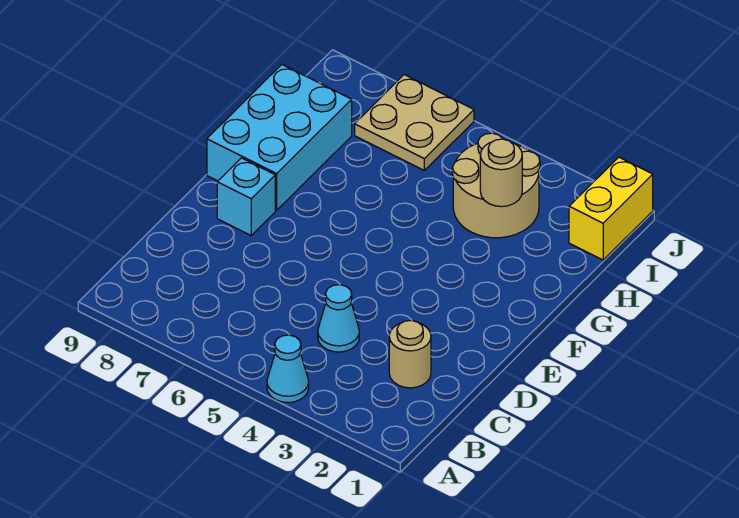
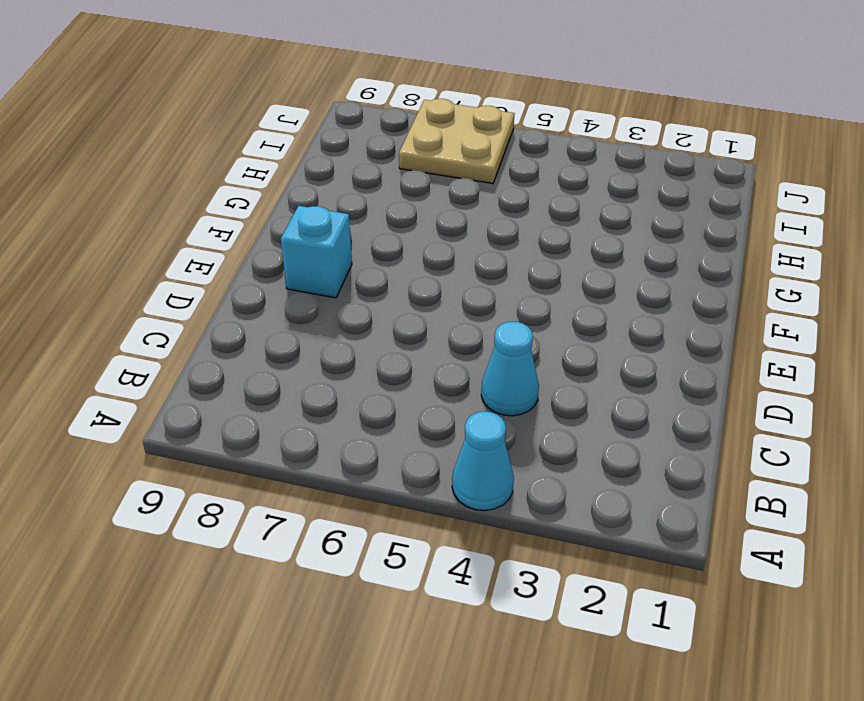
none -> tan 1x1 round brick [389,320,431,388]
none -> cyan 2x3 brick [207,65,352,210]

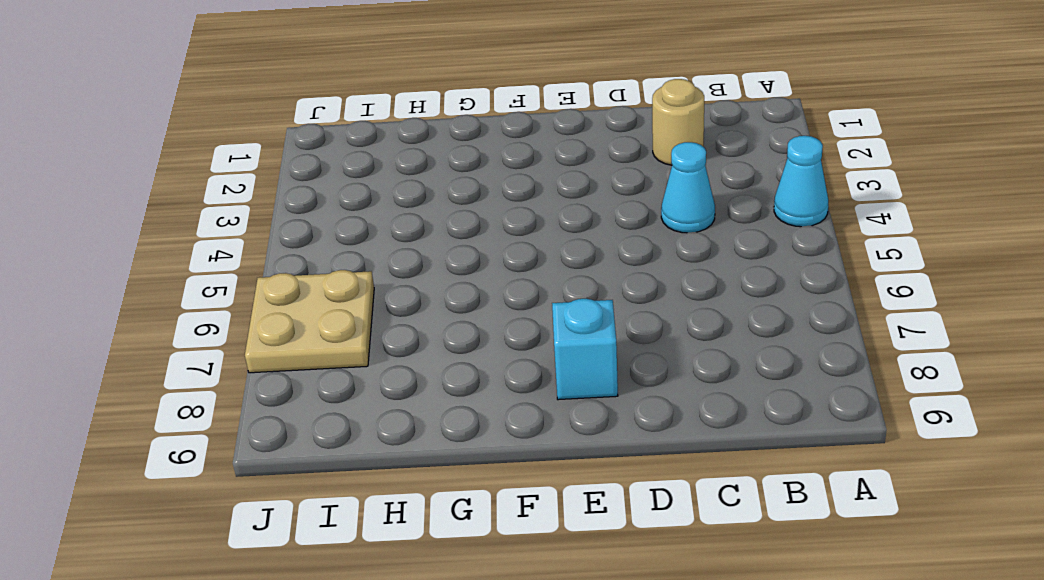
none -> cyan 2x3 brick [207,65,352,210]
none -> tan 2x2 round brick [452,133,540,238]

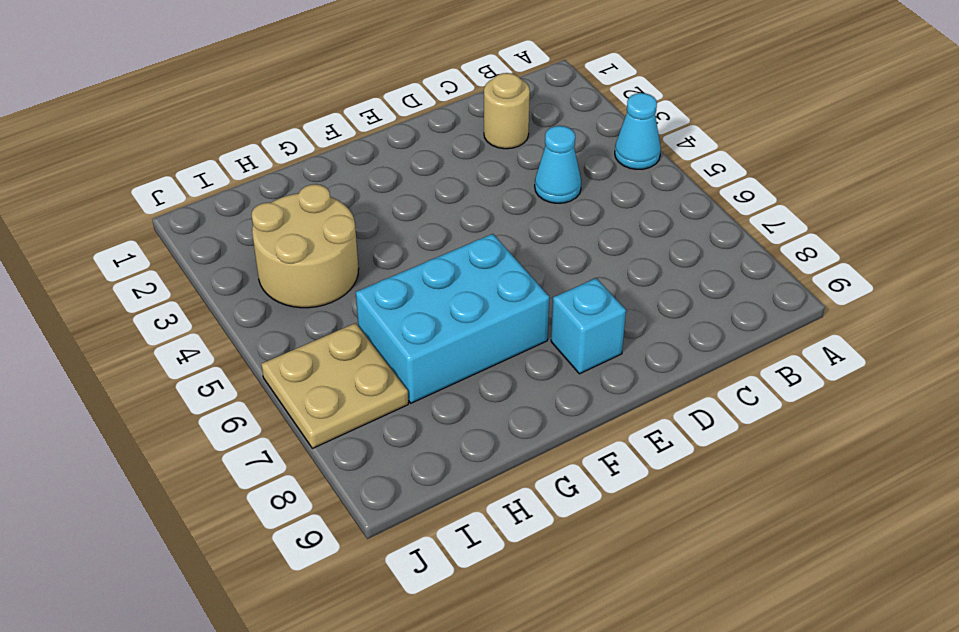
cyan 2x3 brick [356,234,549,403] -> cyan 2x3 brick moved to [207,65,352,210]
none -> yellow 1x2 brick [569,157,653,260]
none -> tan 1x1 round brick [480,139,522,207]

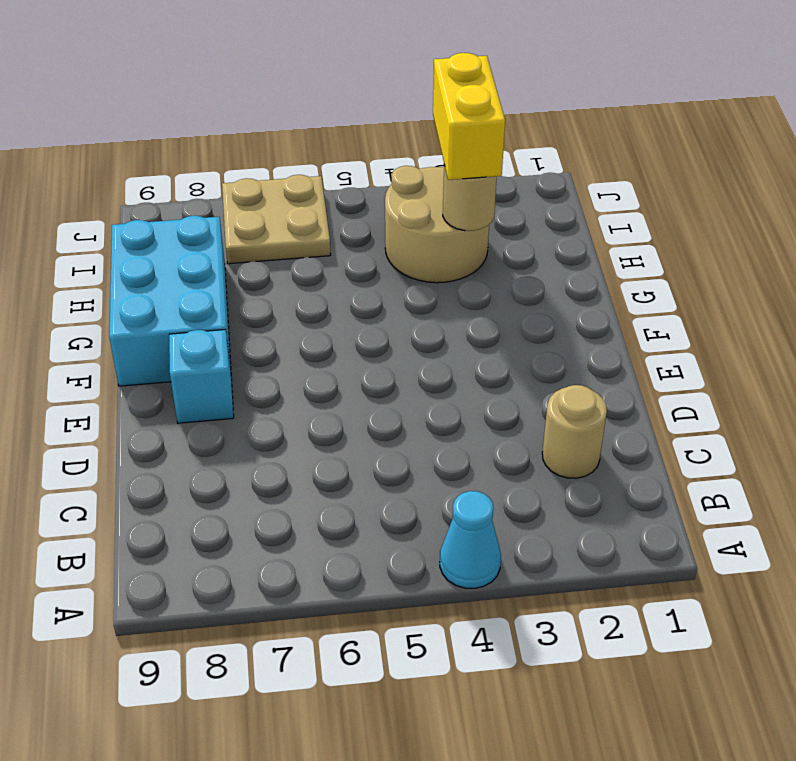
yellow 1x2 brick [433,53,505,180] -> yellow 1x2 brick moved to [569,157,653,260]
none -> cyan 1x1 cone [318,285,359,352]

